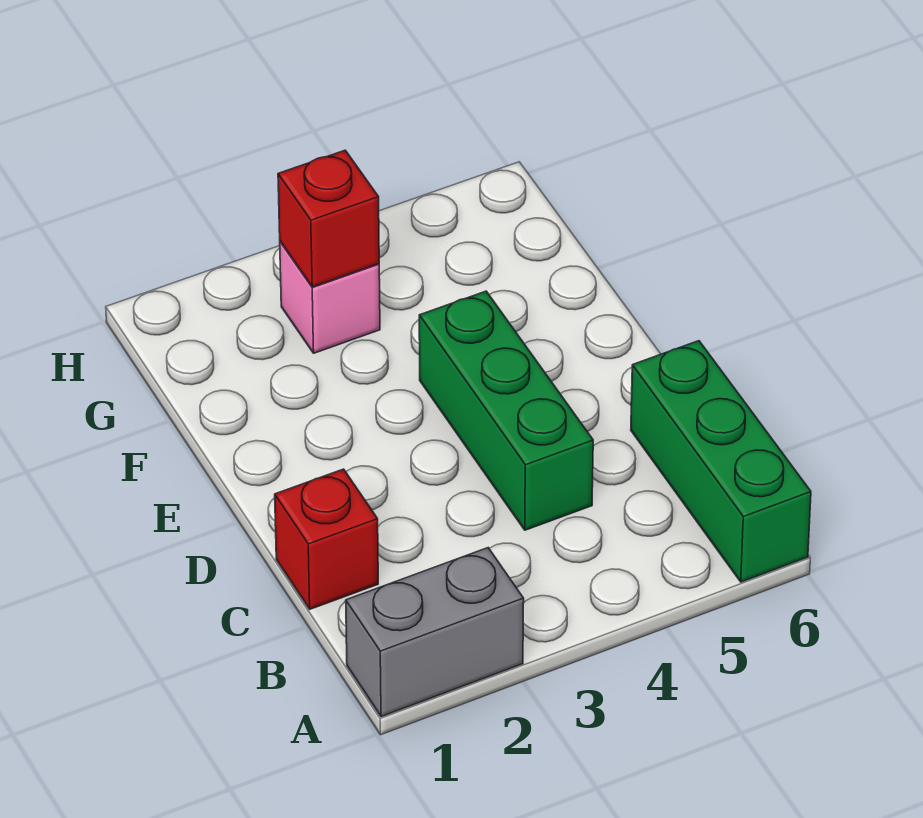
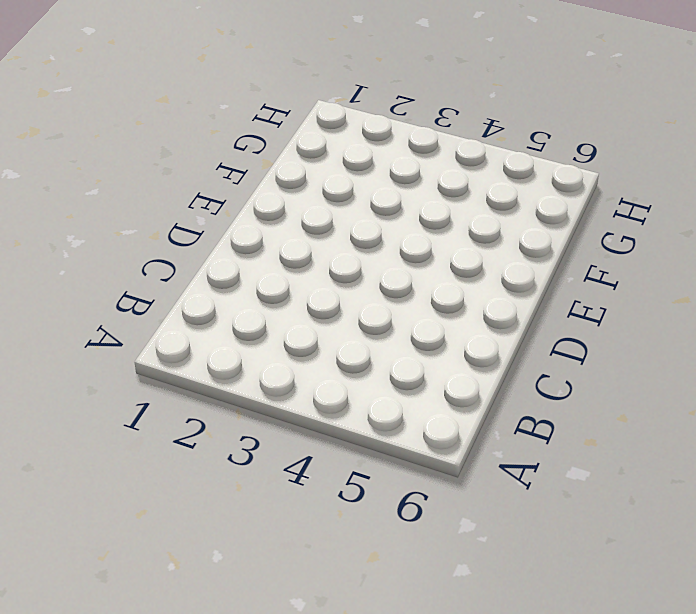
none -> grey 1x2 brick [346,548,524,717]
none -> green 1x3 brick [631,341,811,582]

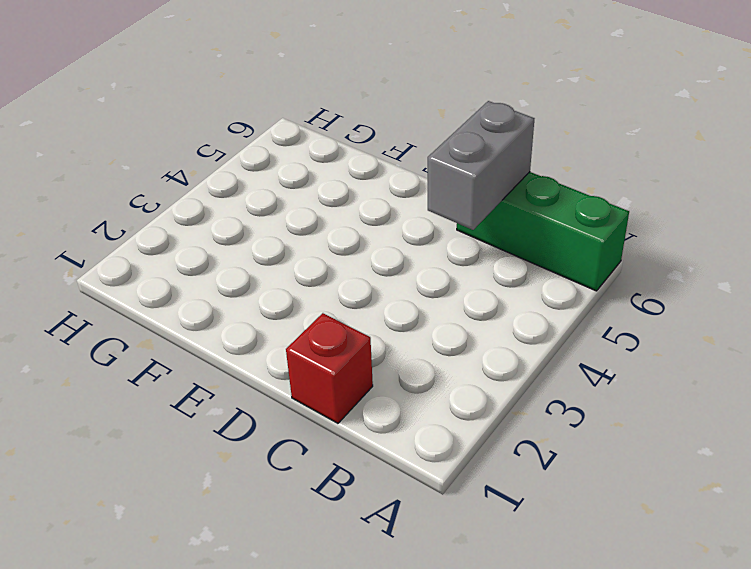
grey 1x2 brick [428,101,534,230] -> grey 1x2 brick moved to [346,548,524,717]
none -> green 1x3 brick [419,291,593,530]
none -> pink 1x1 brick [280,242,380,353]

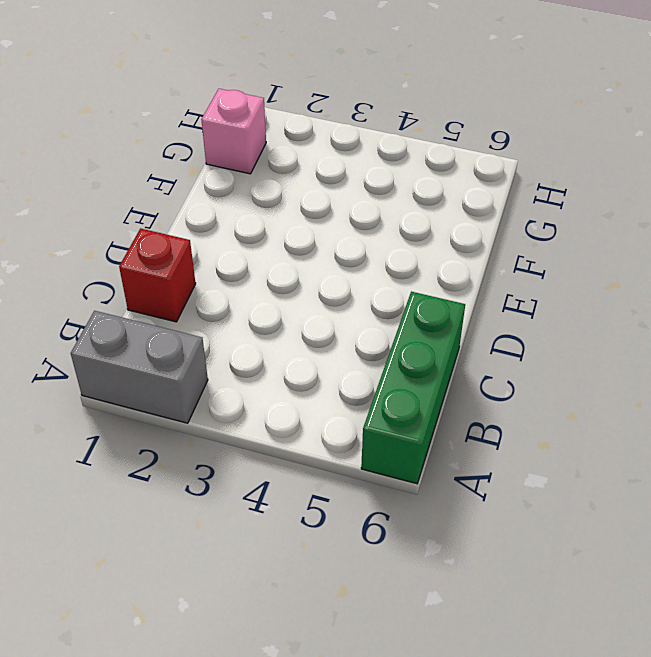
pink 1x1 brick [201,89,266,174] -> pink 1x1 brick moved to [280,242,380,353]
none -> green 1x3 brick [419,291,593,530]
none -> red 1x1 brick [278,150,379,287]

